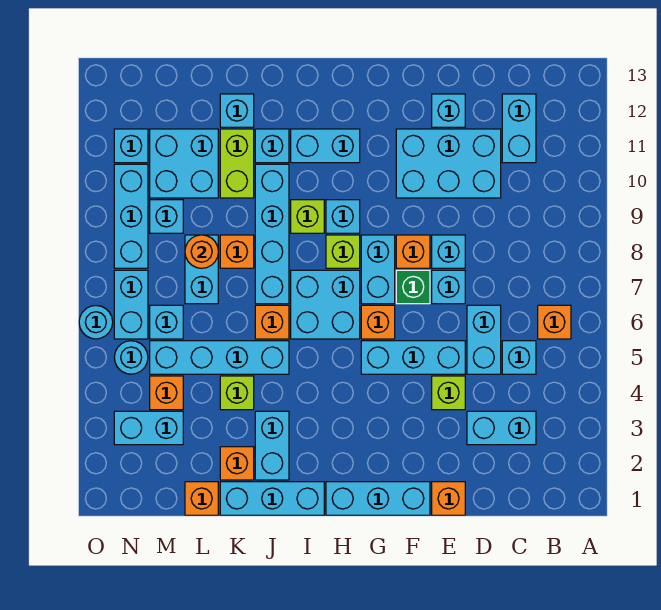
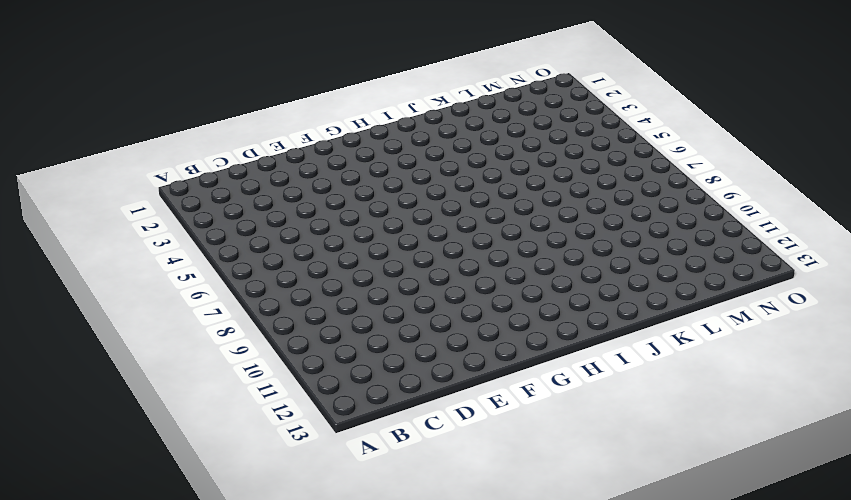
none -> orange 1x1 brick [538,305,571,339]
none -> cyan 1x2 brick [467,411,536,445]
none -> cyan 1x1 brick [502,341,536,374]
none -> cyan 1x2 brick [502,94,536,163]

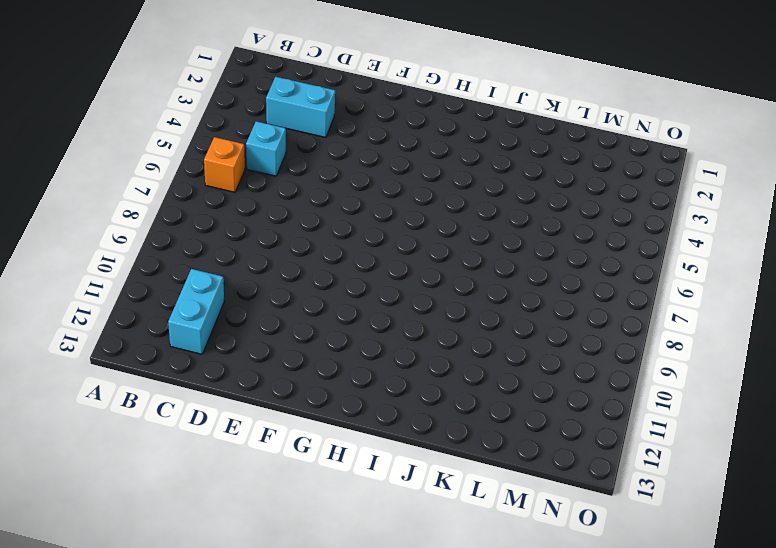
none -> cyan 1x2 brick [467,305,501,374]
none -> cyan 2x3 brick [396,129,501,198]
none -> orange 1x1 brick [432,482,465,515]
none -> lime 1x1 brick [432,376,465,410]

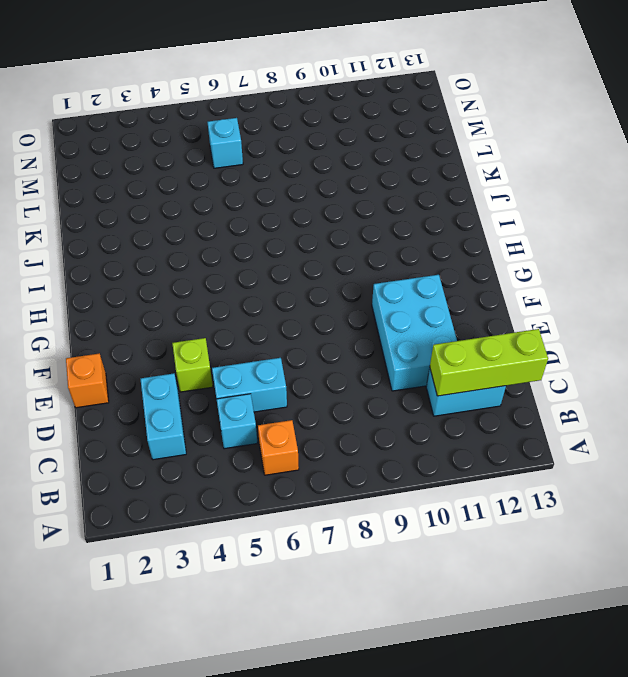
lime 1x3 brick [430,329,548,396] -> none
none -> cyan 1x3 brick [361,341,465,374]
none -> cyan 1x1 brick [432,270,465,304]
none -> cyan 1x1 brick [432,235,465,268]
none -> cyan 1x1 brick [432,94,465,127]

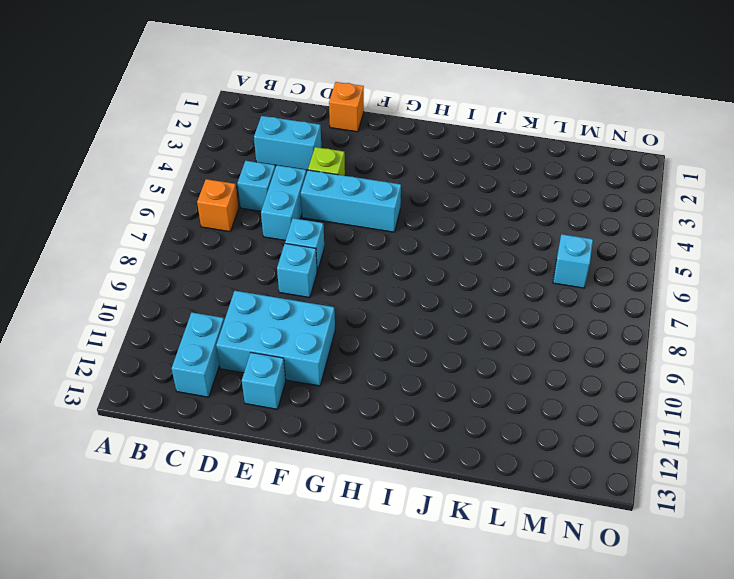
none -> cyan 1x3 brick [326,482,430,515]
none -> green 1x1 brick [396,270,430,304]
none -> orange 1x1 brick [396,235,430,268]
none -> orange 1x1 brick [361,305,395,339]

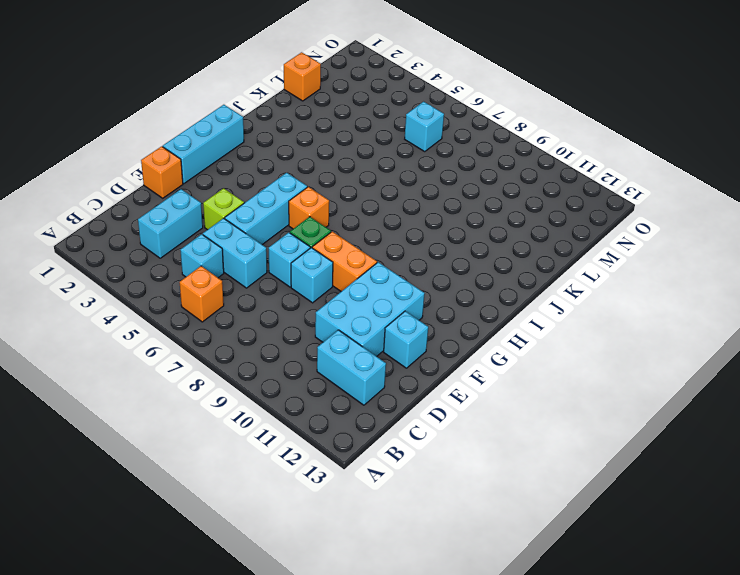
orange 1x2 brick [312,232,377,291] -> orange 1x1 brick [396,235,430,268]
none -> cyan 1x2 brick [361,235,395,304]
none -> cyan 2x2 brick [291,270,360,339]
none -> lime 1x1 brick [326,235,360,268]
none -> cyan 1x1 brick [326,200,360,233]

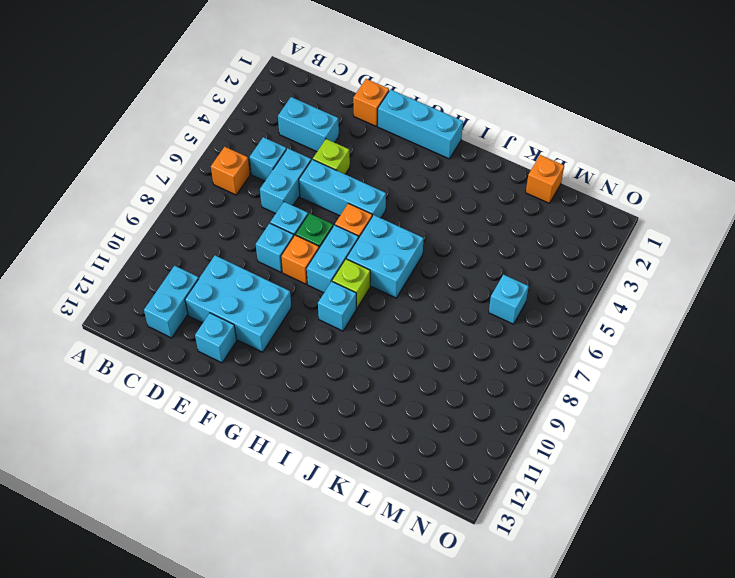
none -> cyan 1x2 brick [291,129,360,163]
none -> cyan 1x3 brick [220,482,324,515]
none -> lime 1x1 brick [291,200,324,233]
none -> cyan 1x2 brick [255,411,289,480]

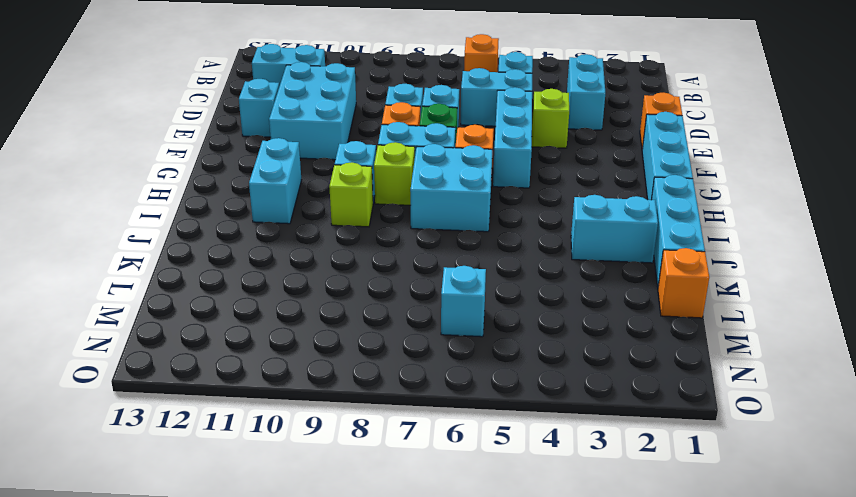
none -> cyan 1x4 brick [150,341,289,374]
none -> orange 1x1 brick [255,305,289,339]
none -> cyan 1x4 brick [255,164,289,304]
none -> cyan 1x1 brick [255,129,289,163]

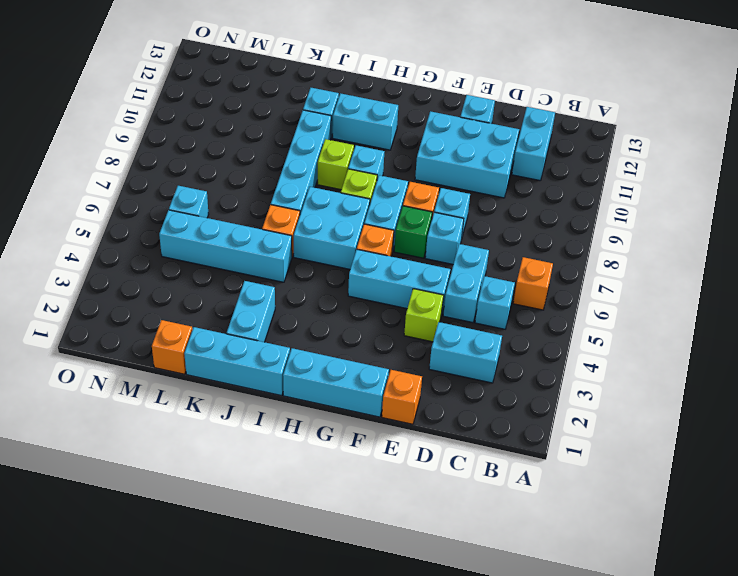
none -> orange 1x1 brick [220,447,254,480]
none -> lime 1x1 brick [220,376,254,410]
none -> orange 1x1 brick [220,235,254,268]
none -> lime 1x2 brick [220,129,254,198]

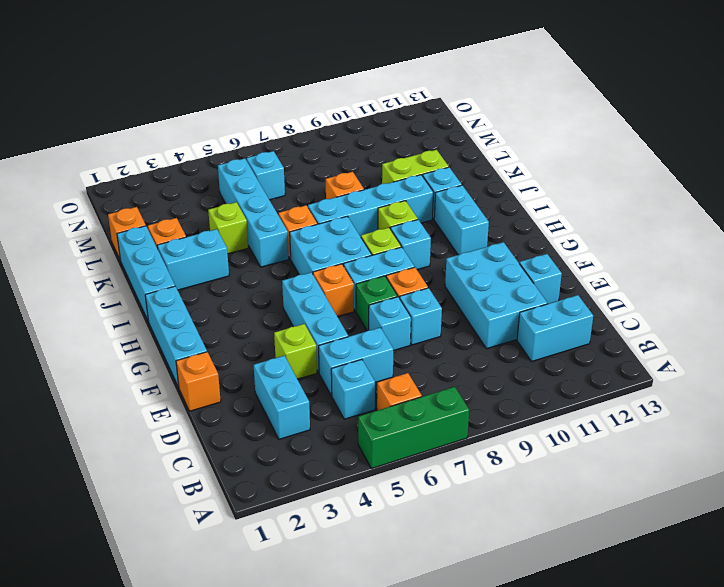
green 1x3 brick [358,387,469,469] -> none
none -> cyan 1x1 brick [220,94,254,127]
none -> cyan 1x2 brick [185,235,218,304]
none -> cyan 2x2 brick [150,129,218,198]
none -> cyan 1x2 brick [114,411,183,445]

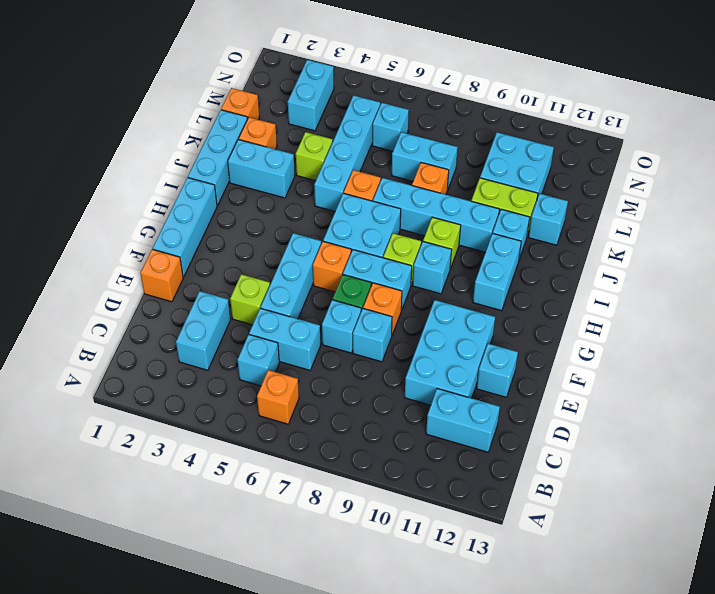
none -> orange 1x1 brick [150,376,183,410]
none -> cyan 1x1 brick [150,200,183,233]
none -> cyan 1x1 round brick [114,341,148,374]
none -> cyan 1x2 brick [114,270,148,339]

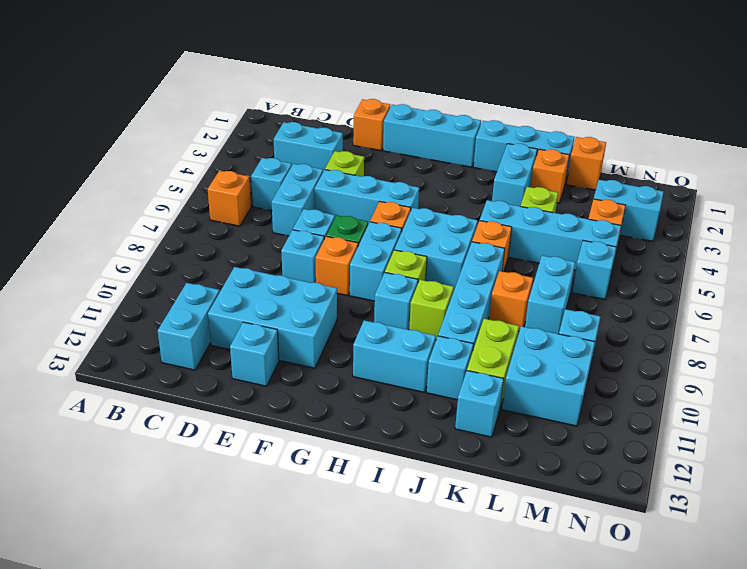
none -> cyan 1x1 round brick [114,341,148,374]
none -> cyan 1x2 brick [114,270,148,339]
none -> cyan 1x3 brick [114,164,148,268]
none -> cyan 1x1 brick [114,129,148,163]

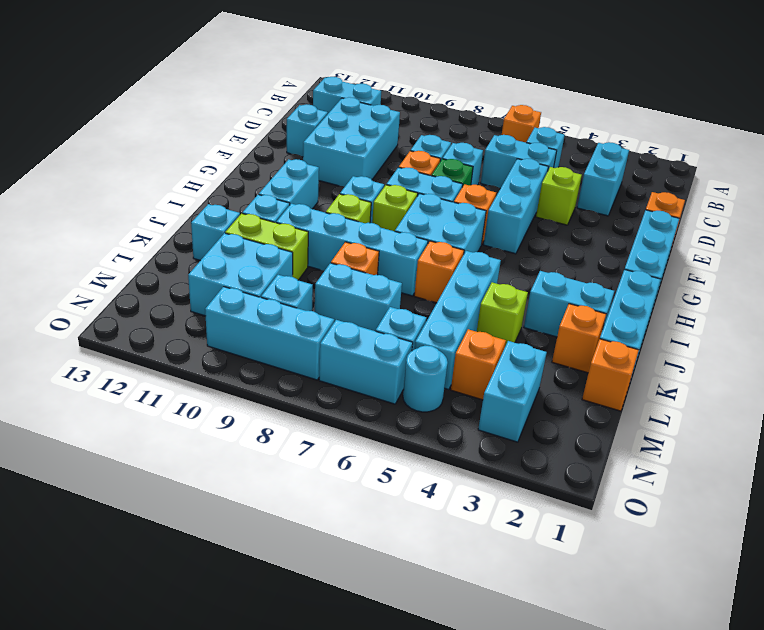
none -> cyan 1x1 brick [114,129,148,163]
none -> cyan 1x1 round brick [79,306,113,339]
none -> orange 1x1 round brick [185,235,218,268]

